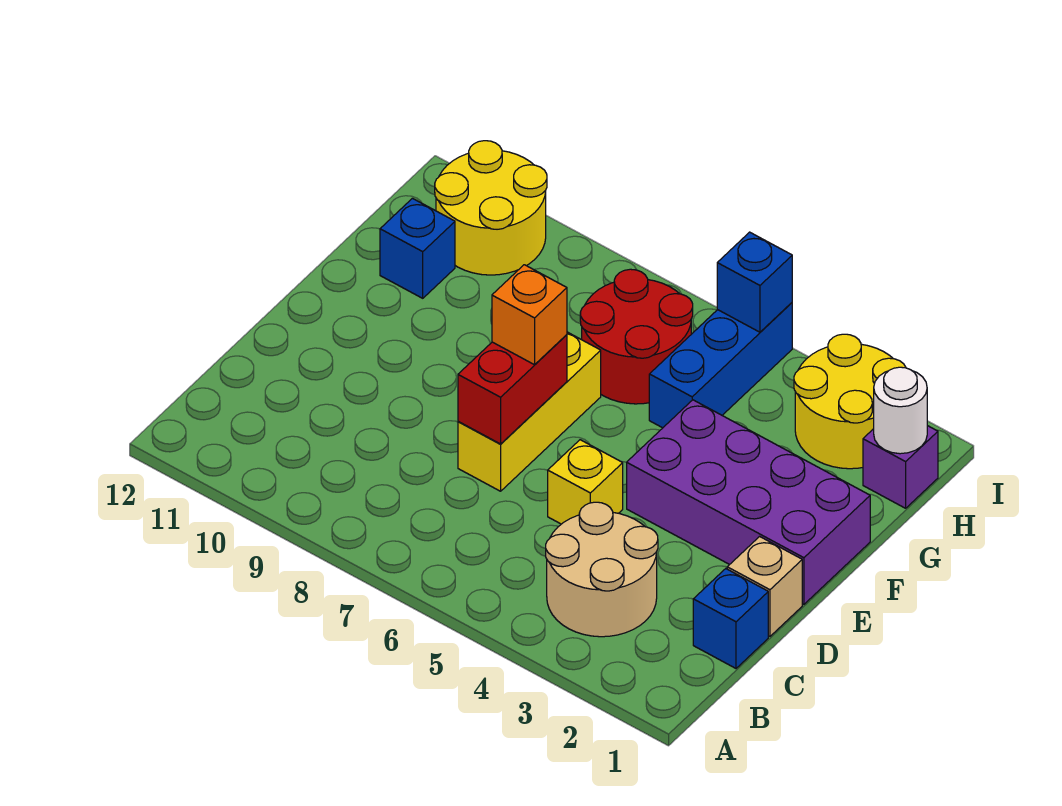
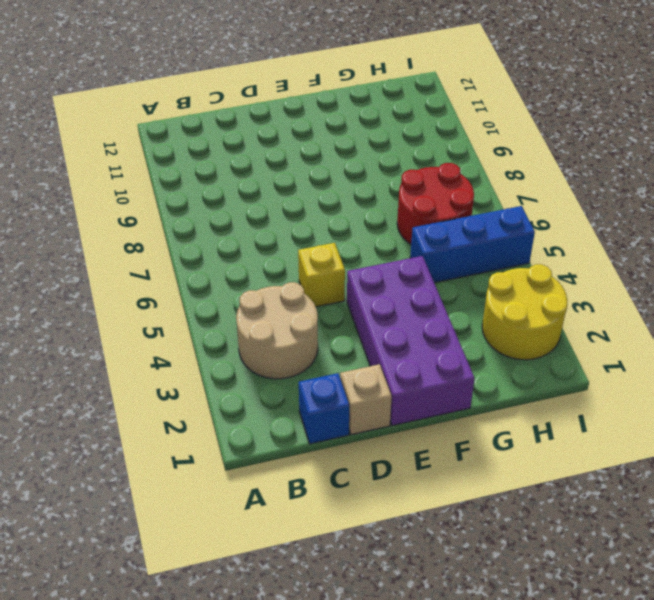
none -> yellow 1x3 brick [458,332,601,491]
none -> blue 1x1 brick [380,198,455,298]
none -> purple 1x1 brick [863,426,938,508]

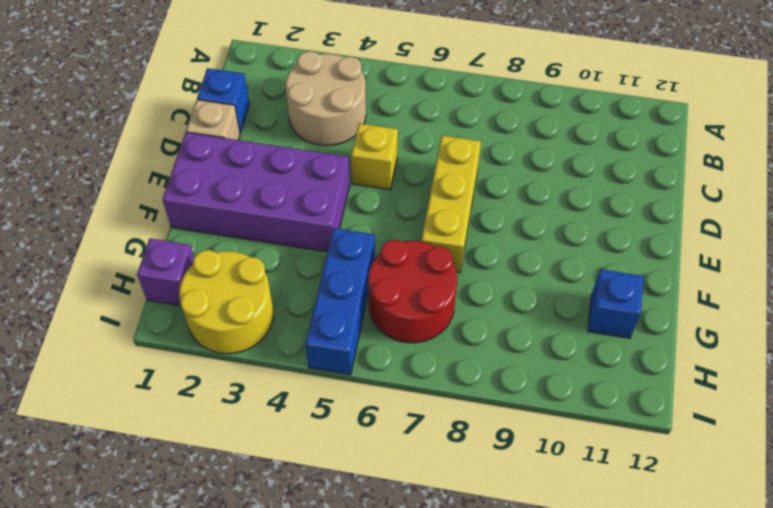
none -> yellow 2x2 round brick [435,141,547,275]
none -> red 1x2 brick [458,335,567,444]
none -> white 1x1 round brick [874,367,927,454]

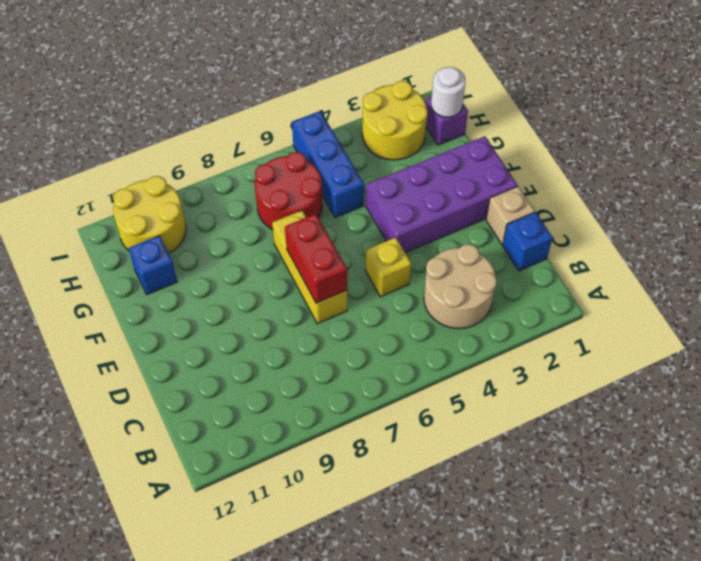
none -> blue 1x1 brick [717,232,792,332]
none -> orange 1x1 brick [492,265,567,365]

